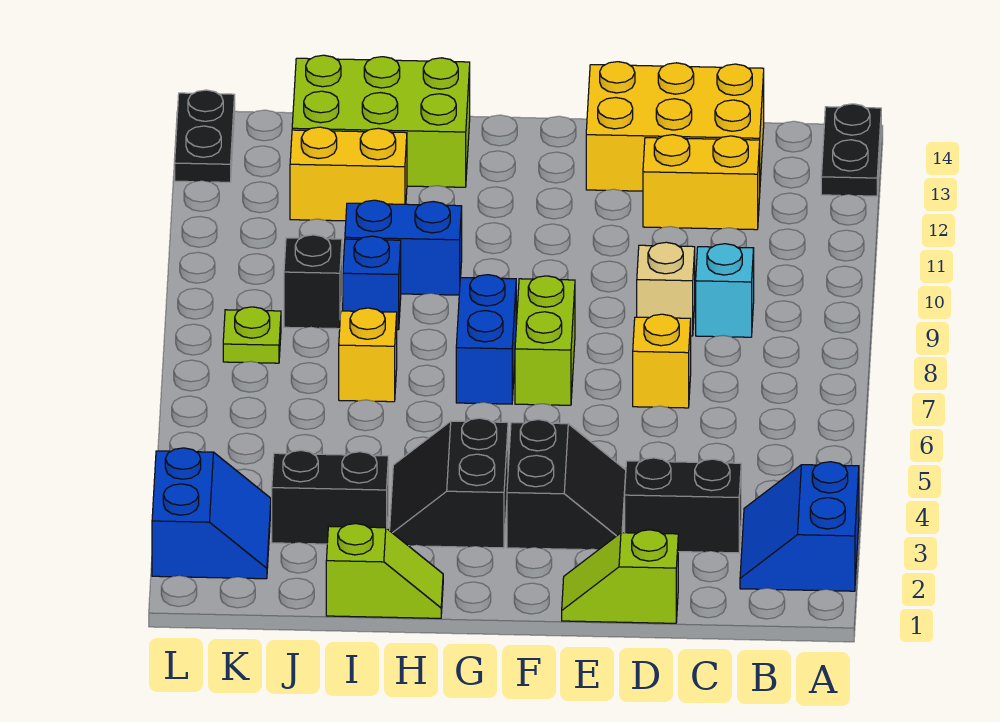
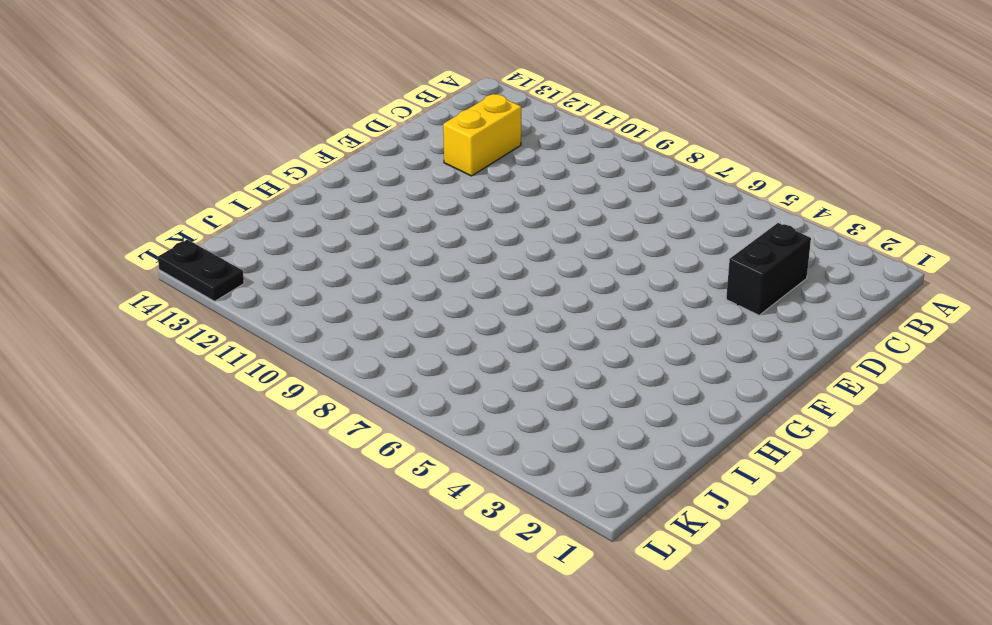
none -> blue 2x2 slope [740,462,859,591]
none -> black 1x2 plate [821,104,881,196]
none -> cyan 1x1 brick [696,244,754,337]

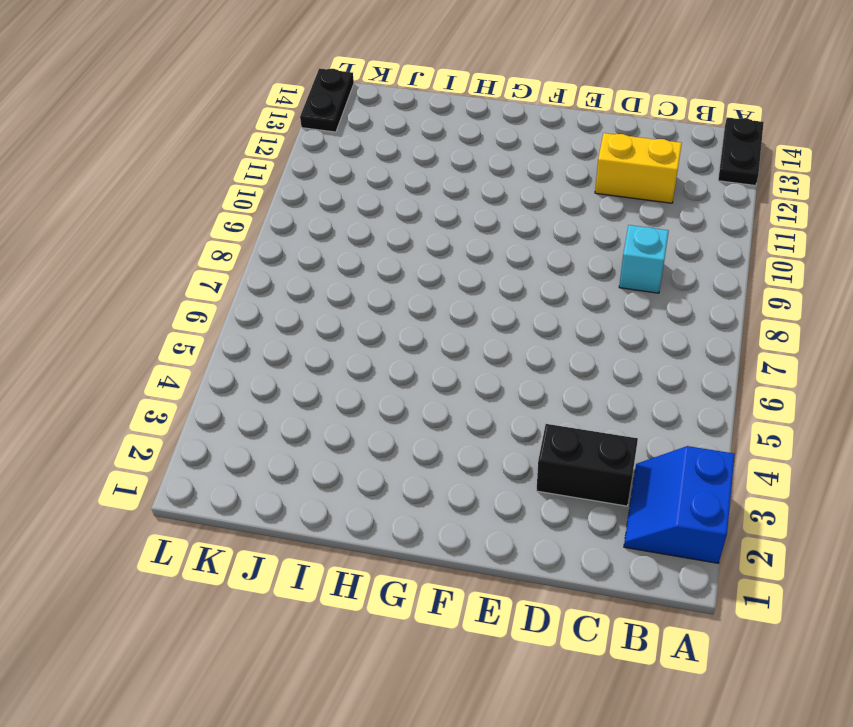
none -> yellow 2x3 brick [586,62,764,191]
none -> lime 1x2 slope [562,530,678,623]
none -> yellow 1x1 brick [633,314,691,408]

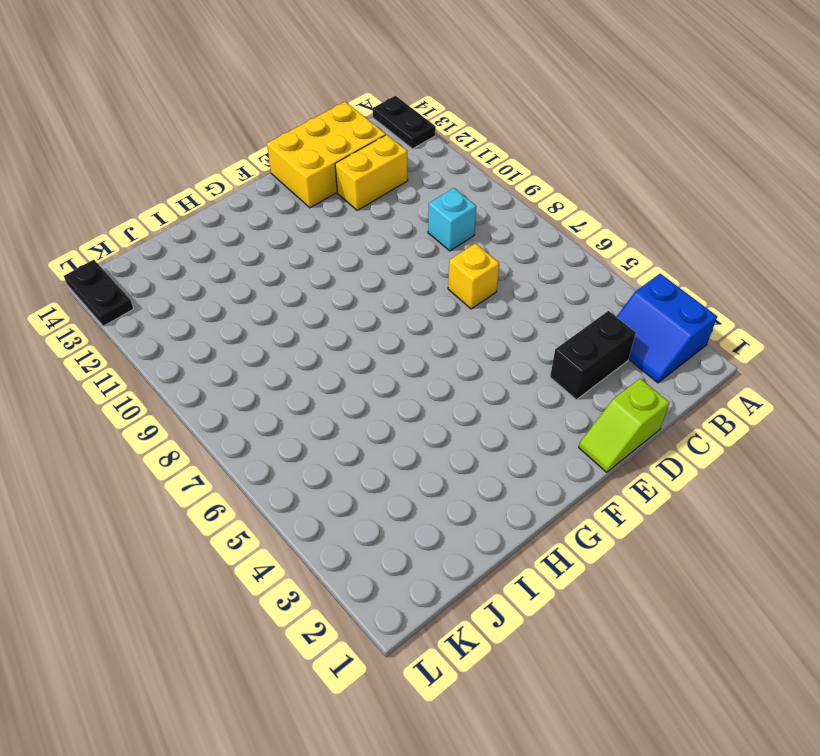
none -> tan 1x1 brick [637,242,695,336]
none -> black 2x2 slope [507,420,626,550]
none -> lime 1x2 brick [515,276,575,405]

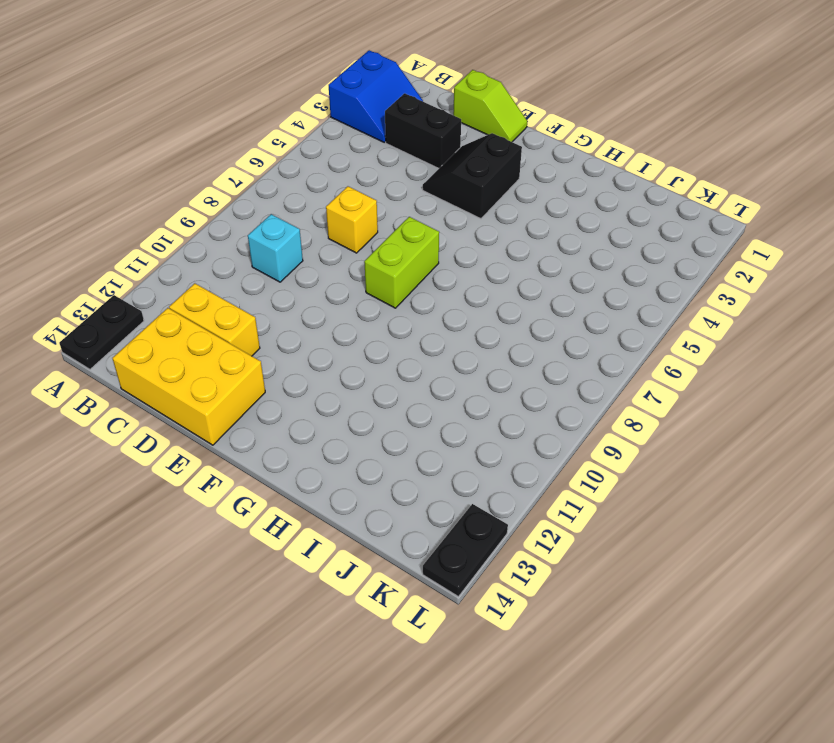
none -> tan 1x1 brick [637,242,695,336]
none -> black 2x2 slope [390,418,508,548]
none -> blue 1x2 brick [456,275,516,404]

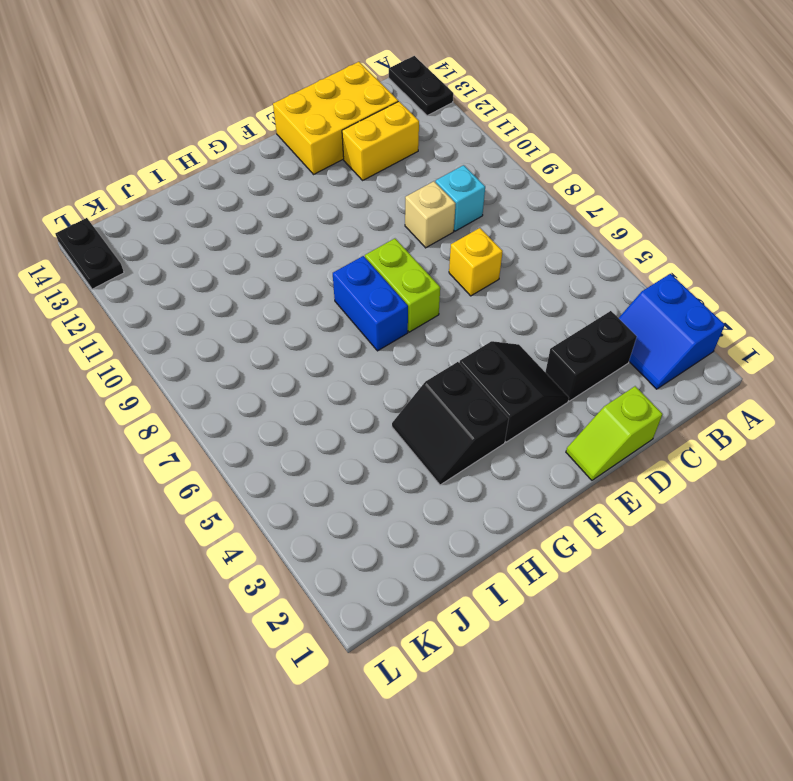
none -> lime 1x2 slope [326,524,443,618]
none -> blue 1x2 brick [345,200,462,295]
none -> lime 2x3 brick [292,55,470,187]

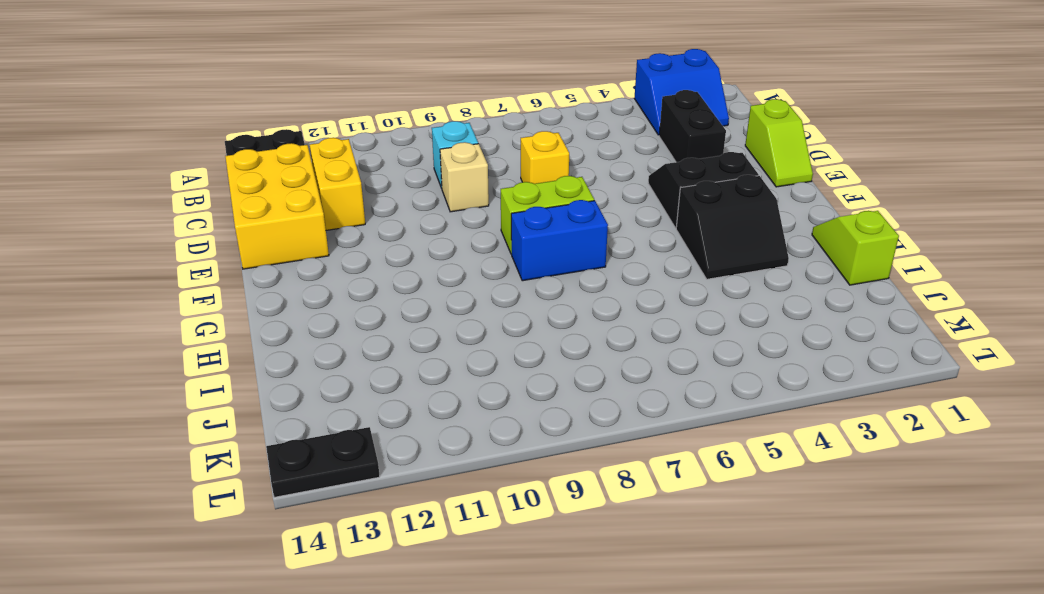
none -> blue 1x2 brick [345,200,462,295]
none -> lime 2x3 brick [292,55,470,187]
none -> black 1x2 brick [272,450,388,544]

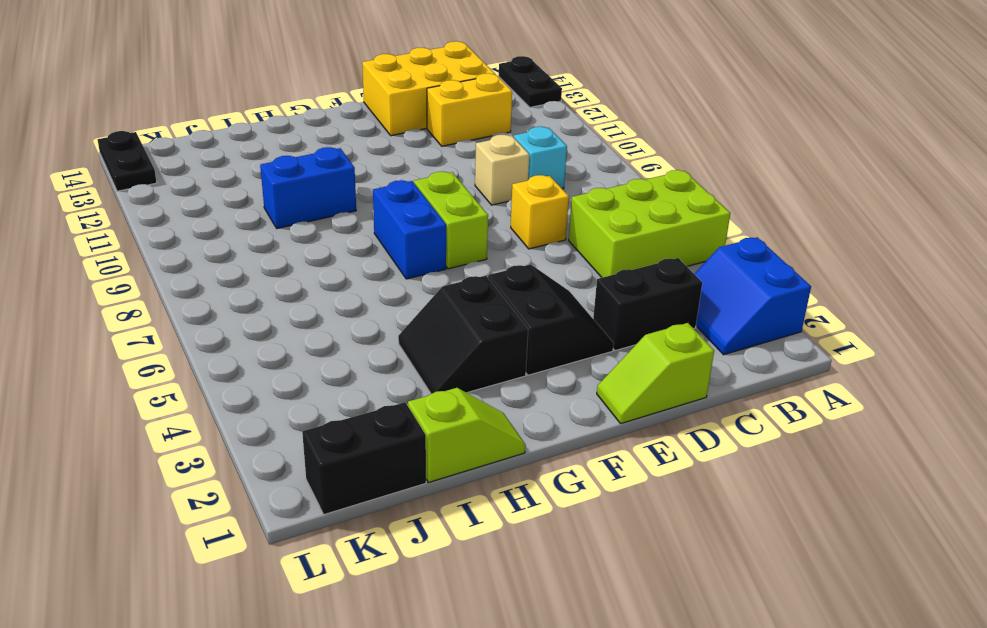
lime 2x3 brick [569,170,730,278] -> lime 2x3 brick moved to [292,55,470,187]
black 1x2 brick [302,402,426,515] -> black 1x2 brick moved to [272,450,388,544]
none -> yellow 1x1 brick [339,308,397,402]
none -> blue 1x1 brick [343,236,401,330]
none -> yellow 1x2 brick [290,127,407,221]

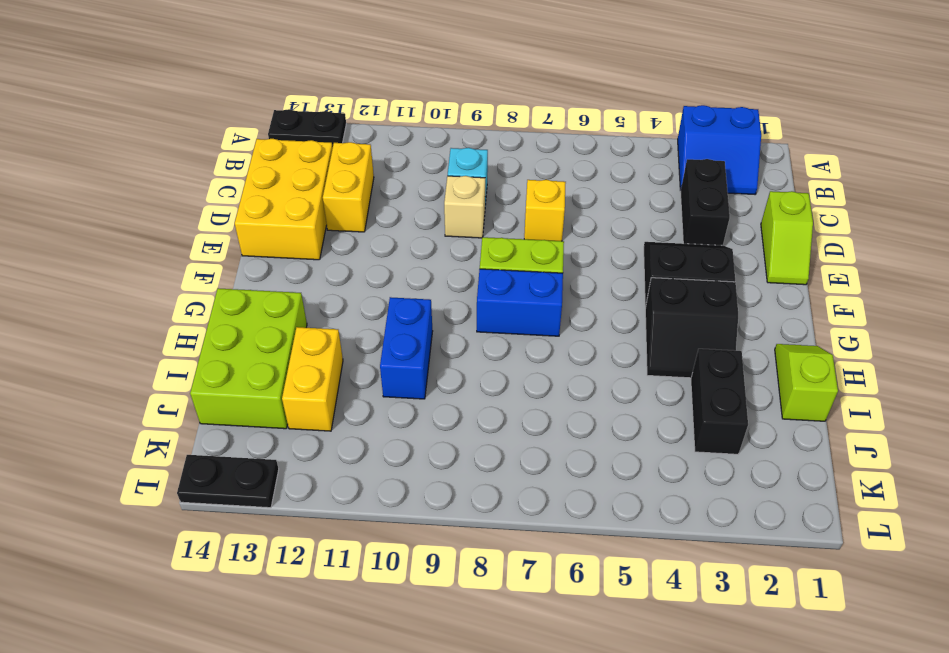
none -> yellow 1x1 brick [339,308,397,402]
none -> blue 1x1 brick [343,236,401,330]
none -> black 1x1 brick [284,235,342,329]

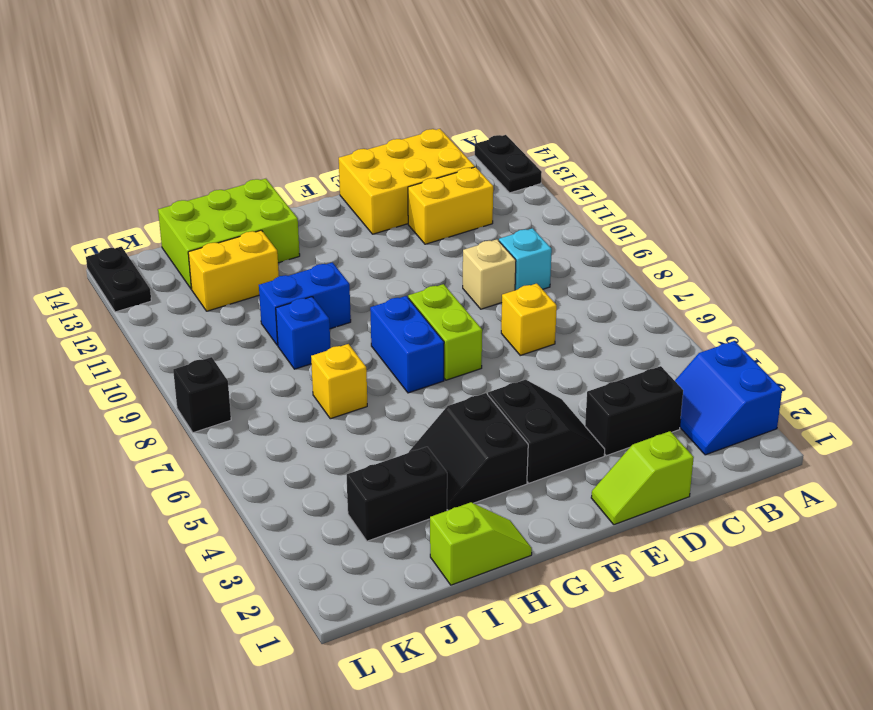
black 1x1 brick [173,357,231,433] -> black 1x1 brick moved to [284,235,342,329]
none -> blue 2x2 slope [152,448,271,579]
none -> lime 1x1 plate [223,307,281,363]

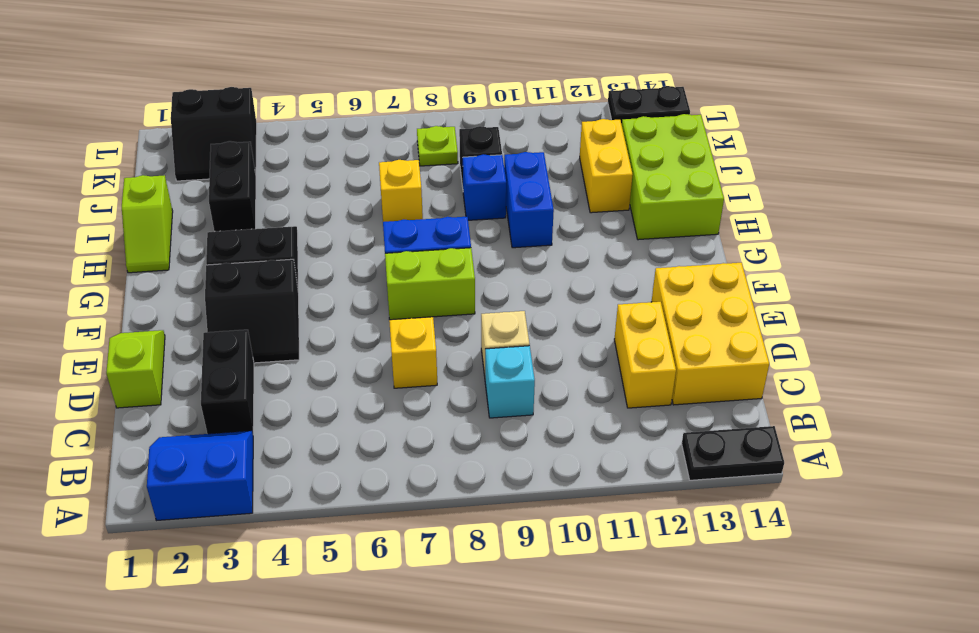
black 2x2 slope [171,87,257,181] -> blue 2x2 slope [152,448,271,579]

